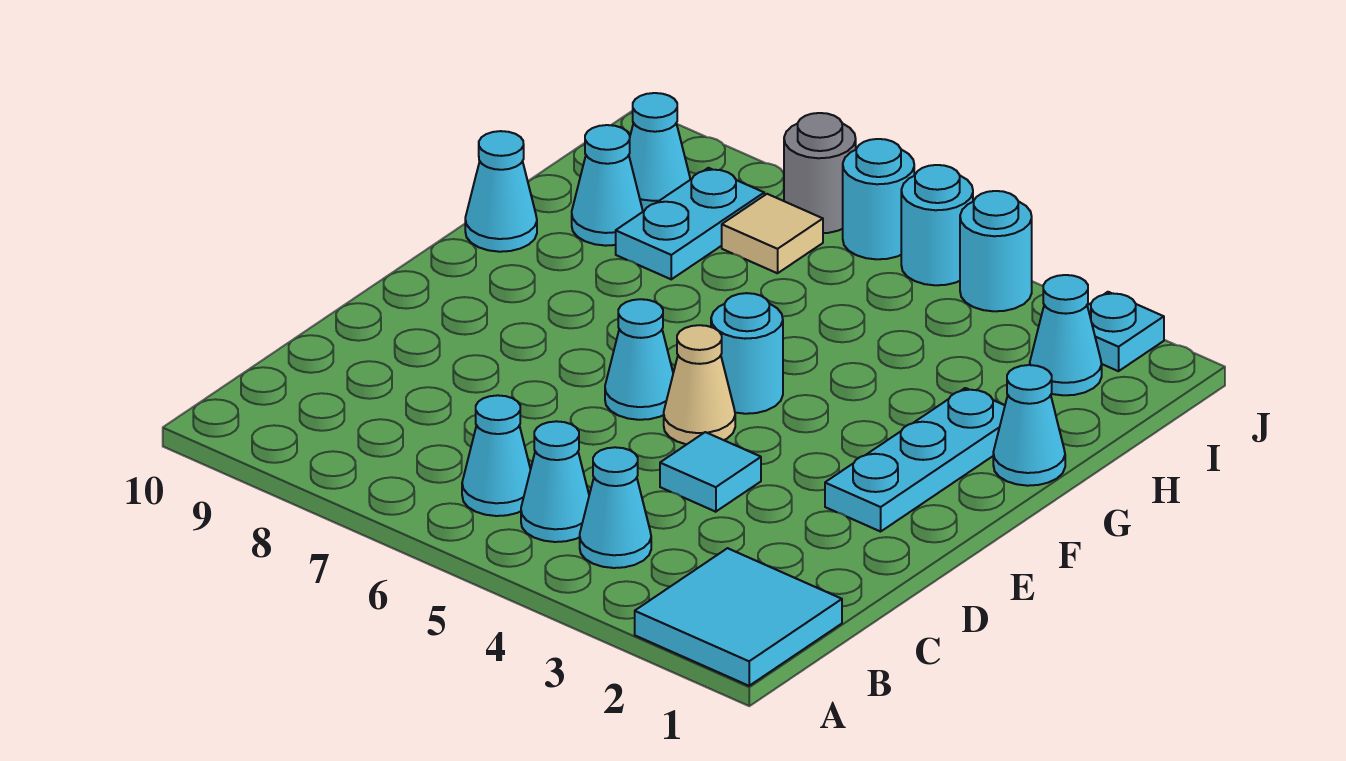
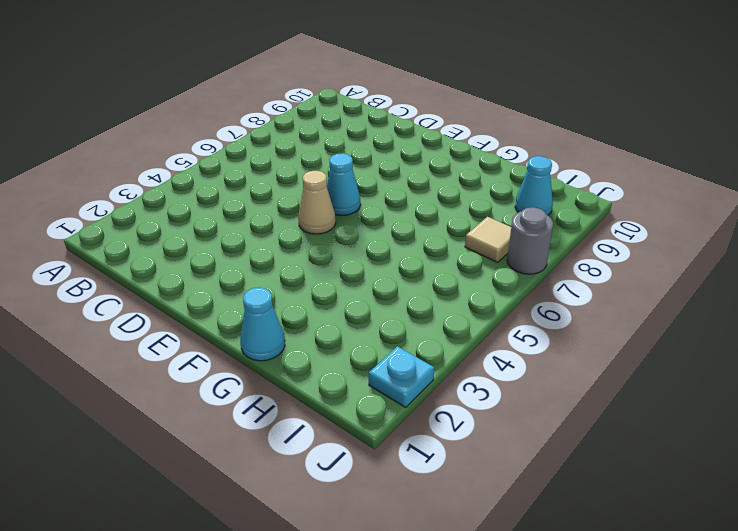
none -> cyan 2x2 tile [635,548,842,686]
none -> cyan 1x1 cone [580,447,651,568]
none -> cyan 1x1 cone [521,421,589,542]

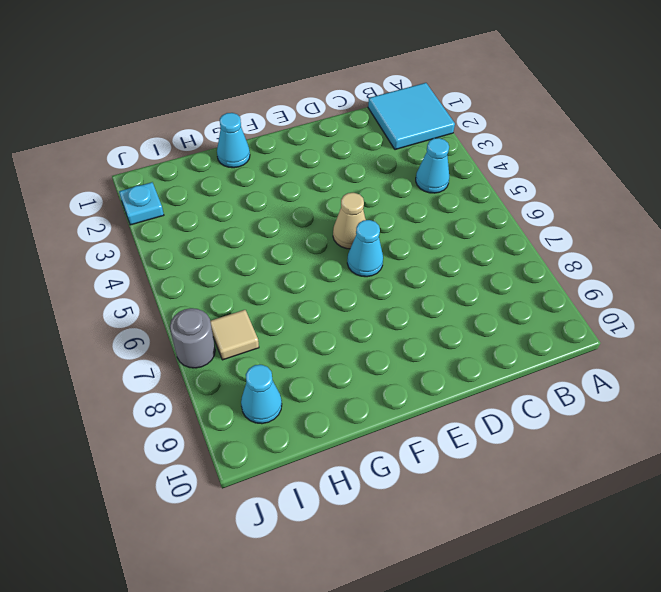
none -> cyan 1x1 cone [521,421,589,542]
none -> cyan 1x1 cone [462,395,531,516]
none -> cyan 1x1 tile [660,432,761,512]

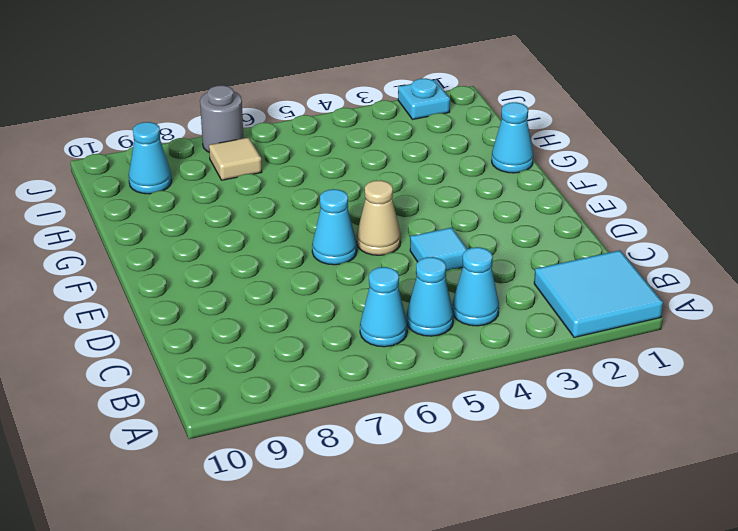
none -> cyan 1x3 plate [825,388,1005,532]
none -> cyan 1x1 round brick [711,293,783,414]
none -> cyan 1x1 cone [465,131,537,252]

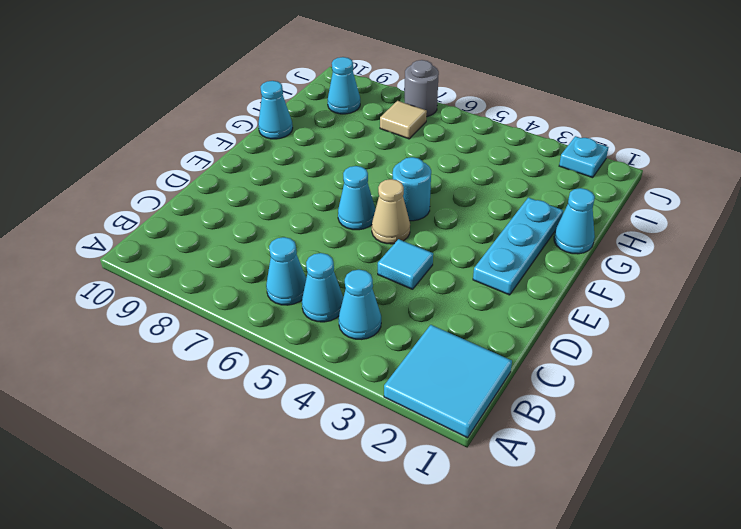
none -> cyan 1x2 plate [616,168,764,279]
none -> cyan 1x1 cone [572,125,643,246]
none -> cyan 1x1 cone [1030,275,1102,395]

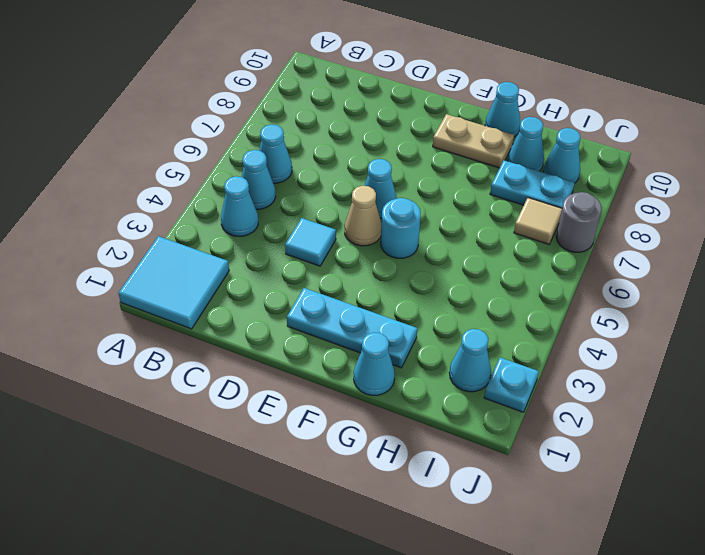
tan 1x2 plate [433,114,514,168] -> none
none -> cyan 1x1 round brick [960,191,1032,311]
none -> cyan 1x1 round brick [901,165,973,285]
none -> cyan 1x1 round brick [843,139,914,259]

